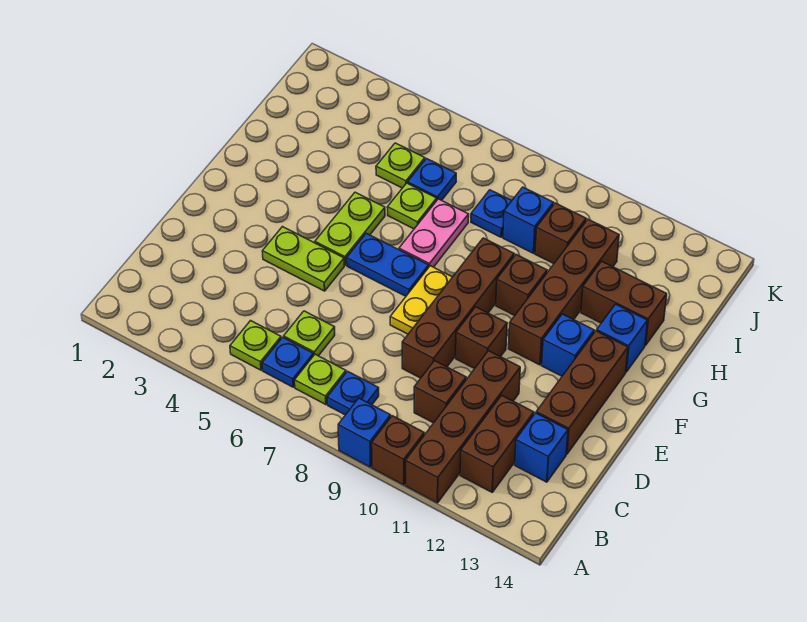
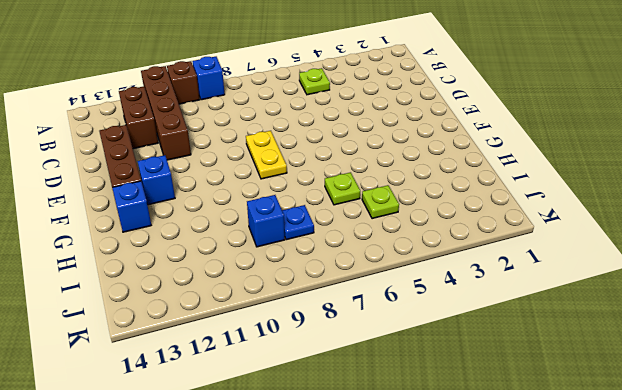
none -> blue 1x1 plate [262,337,313,387]
none -> lime 1x1 plate [295,354,346,405]
none -> blue 1x1 plate [327,371,379,415]
none -> lime 1x1 plate [284,311,335,356]

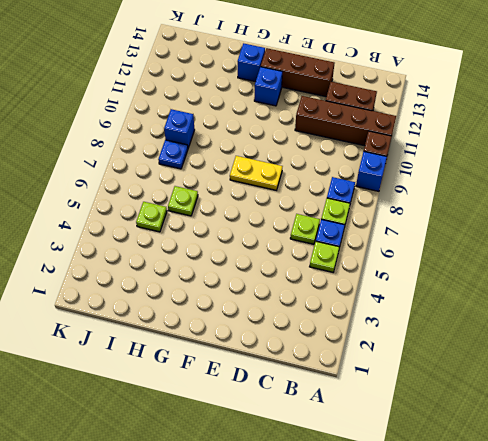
none -> brown 1x1 brick [414,361,466,423]
none -> blue 1x1 brick [515,413,568,482]
none -> brown 1x4 brick [402,238,514,378]
none -> lime 1x2 plate [262,227,344,291]

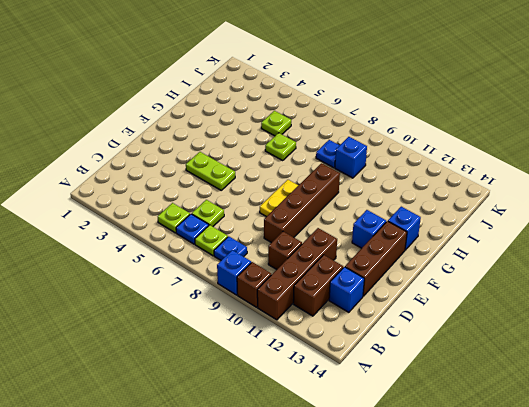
none -> brown 1x1 brick [456,307,507,369]
none -> lime 1x2 plate [315,192,385,265]
none -> blue 1x2 plate [347,233,429,296]
none -> brown 1x4 brick [509,219,619,365]

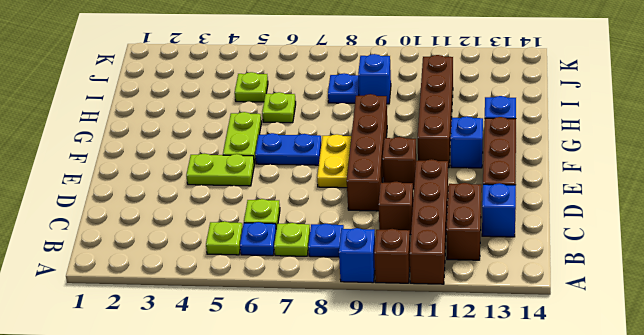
none -> pink 1x2 plate [399,199,469,267]
none -> brown 1x1 brick [496,255,547,316]
none -> brown 1x2 brick [581,261,667,345]
none -> blue 1x1 plate [408,159,456,200]

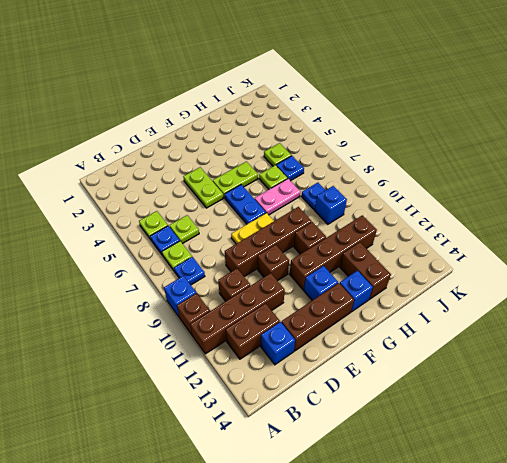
none -> brown 1x1 brick [535,203,586,264]

